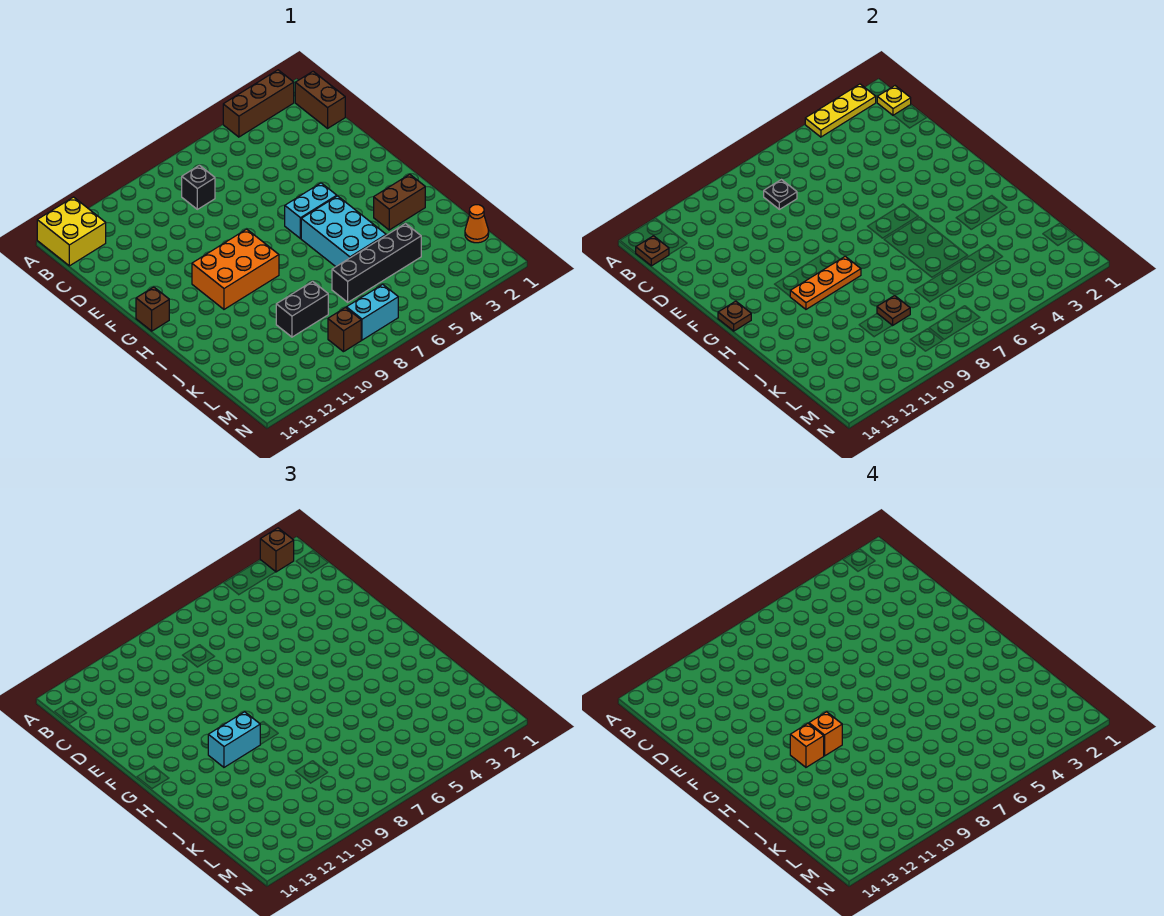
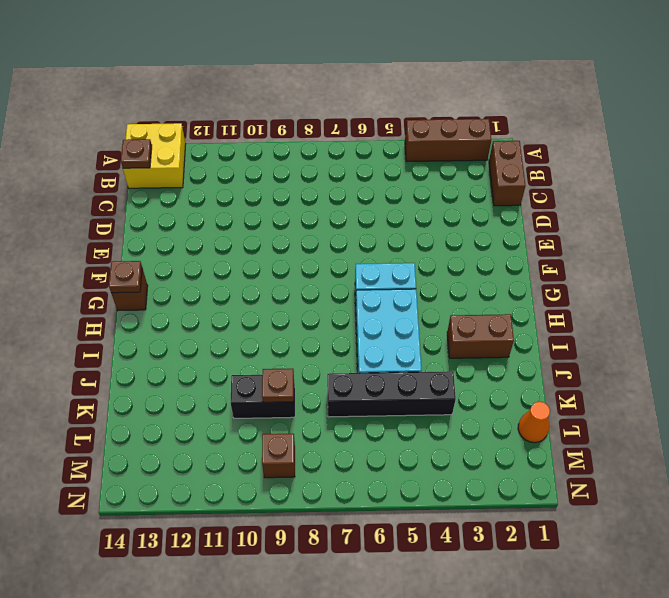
none -> black 1x1 brick [182,165,215,209]
none -> orange 2x3 brick [192,229,279,309]
none -> cyan 1x2 brick [346,284,398,340]

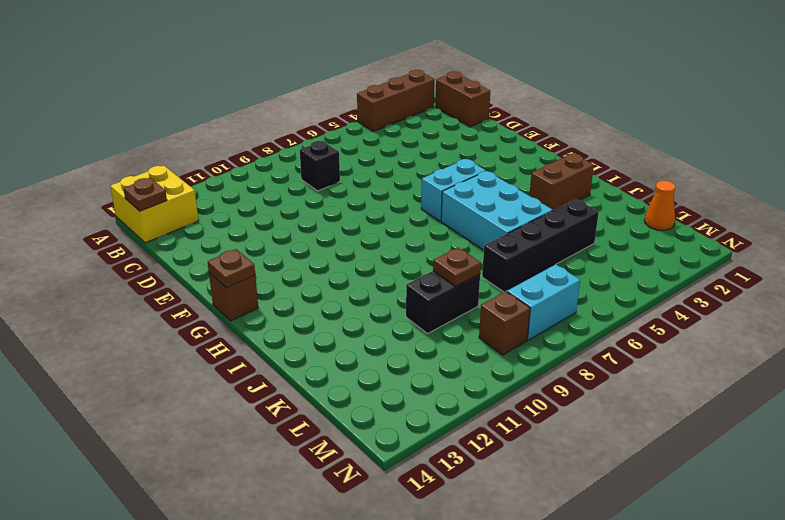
none -> orange 2x3 brick [192,229,279,309]
none -> yellow 1x3 plate [805,84,876,137]
none -> yellow 1x1 plate [877,86,911,115]

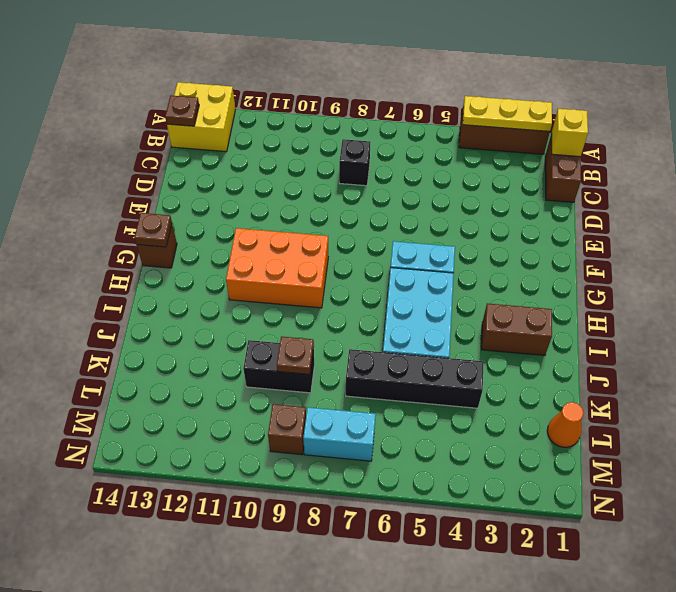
yellow 1x1 brick [552,109,588,157] -> yellow 1x1 plate [877,86,911,115]
none -> black 1x1 plate [764,180,797,209]
none -> orange 1x3 plate [790,256,861,309]
none -> brown 1x1 brick [260,528,294,572]

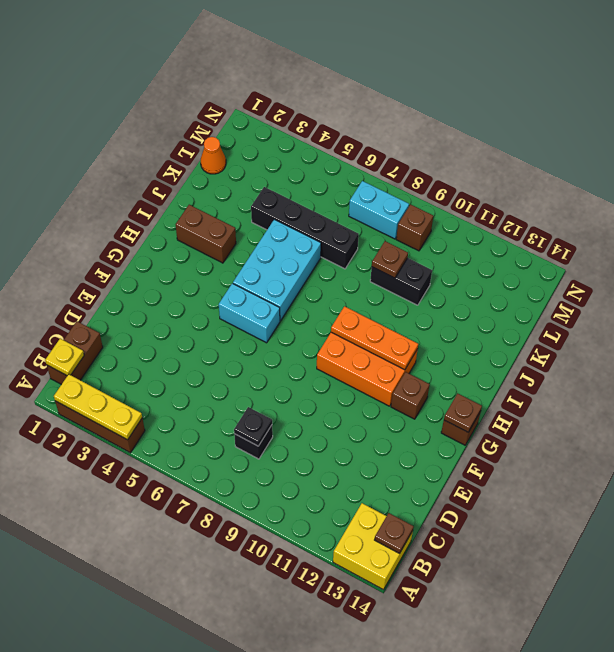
brown 1x1 brick [391,372,430,419] -> brown 1x1 brick moved to [260,528,294,572]
none -> cyan 1x2 brick [208,712,260,767]
none -> orange 1x1 brick [809,712,842,756]
none -> orange 1x1 brick [790,724,824,767]

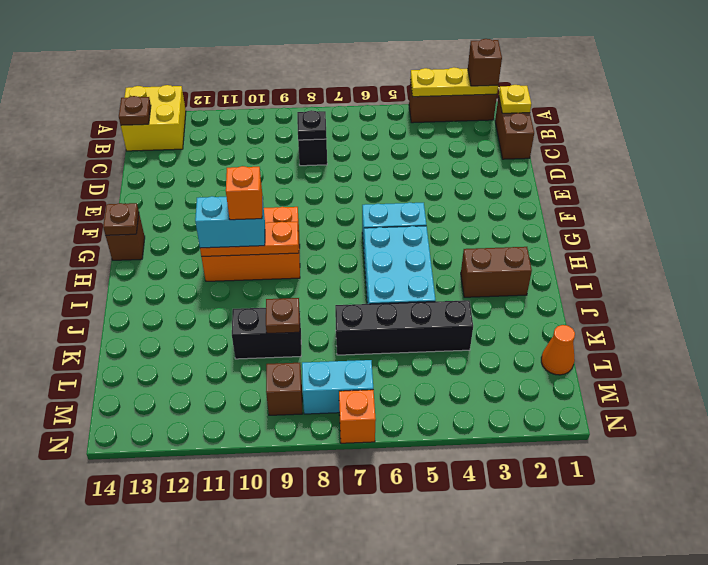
orange 1x1 brick [339,390,376,443] -> orange 1x1 brick moved to [790,724,824,767]

